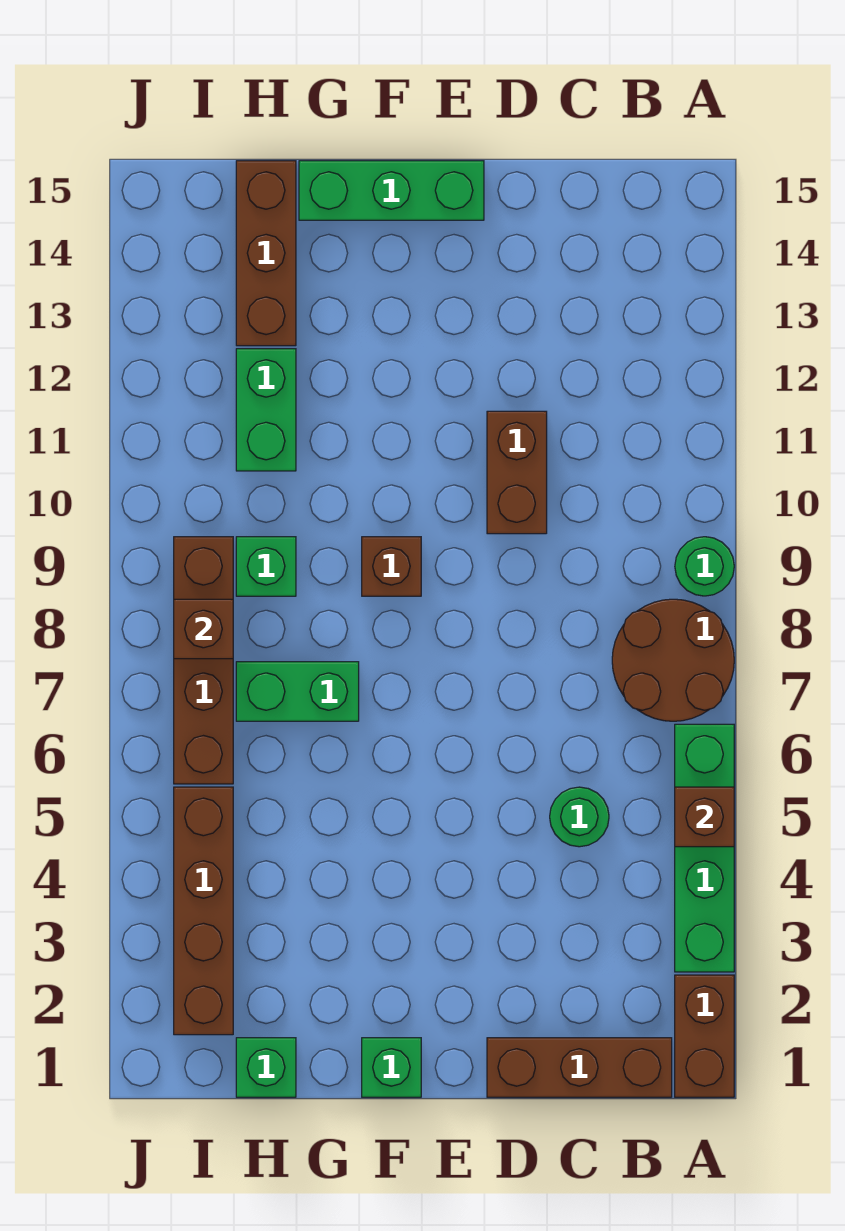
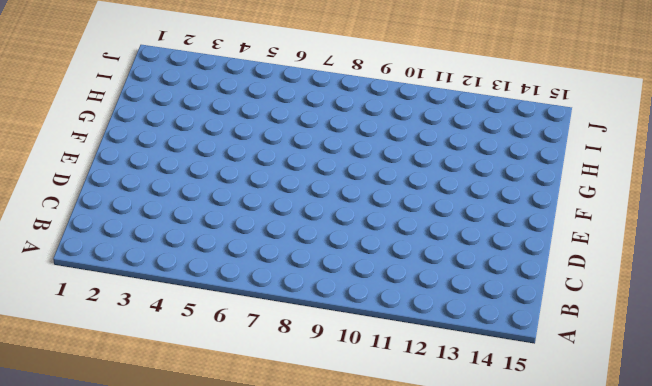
none -> brown 1x2 brick [675,975,734,1097]
none -> green 1x4 brick [675,724,734,972]
none -> brown 2x2 round brick [612,599,734,721]

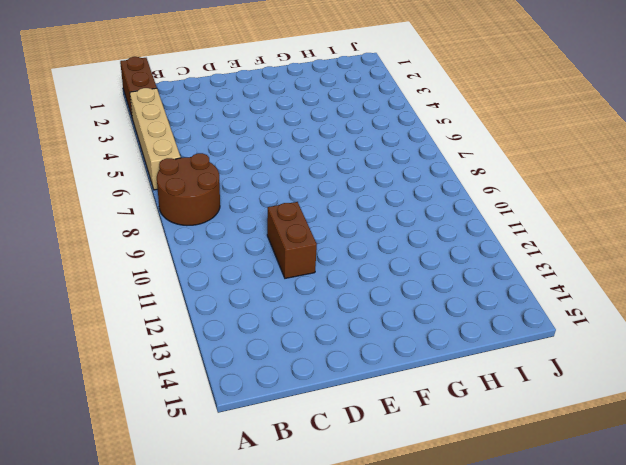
tan 1x4 brick [130,88,181,190] -> green 1x4 brick [675,724,734,972]
none -> green 1x1 round brick [675,537,734,596]
none -> brown 1x3 brick [487,1038,672,1097]
none -> green 1x1 round brick [550,787,609,847]

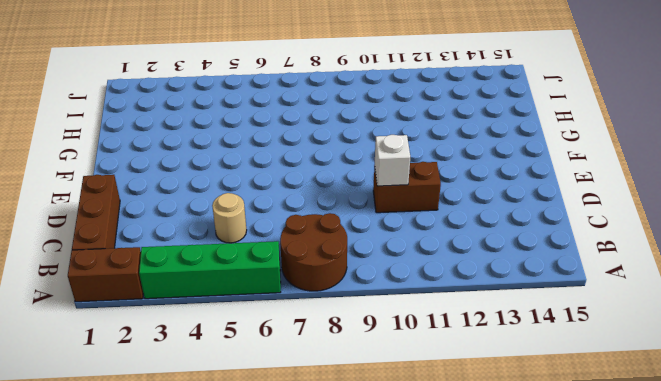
tan 1x1 round brick [212,193,247,243] -> green 1x1 round brick [550,787,609,847]
white 1x1 brick [375,135,410,186] -> none
none -> green 1x1 round brick [675,537,734,596]
none -> green 1x3 brick [299,161,484,220]
none -> green 1x1 brick [362,1038,421,1097]

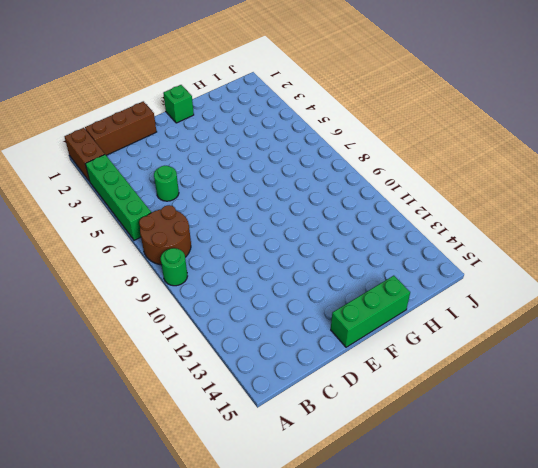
none -> brown 1x2 brick [487,411,547,534]
none -> brown 1x1 brick [362,537,421,596]
none -> green 1x2 brick [236,662,359,721]

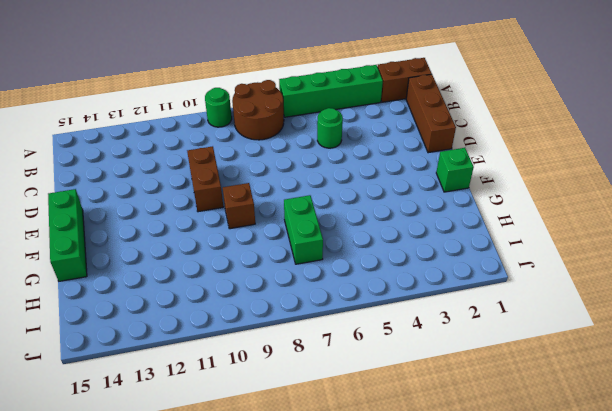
brown 1x2 brick [187,146,223,212] -> brown 1x2 brick turned to [487,411,547,534]
none -> green 1x1 brick [236,1038,296,1097]
none -> green 1x1 brick [236,537,296,596]
none -> green 1x2 brick [236,349,296,471]

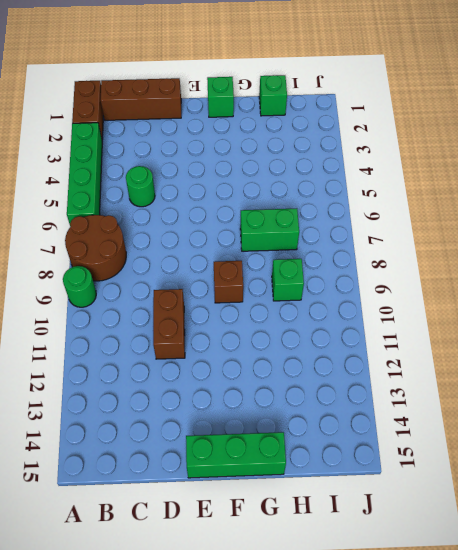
none -> green 1x2 brick [236,349,296,471]
none -> brown 1x3 brick [236,161,296,346]
none -> brown 1x4 brick [174,787,233,1035]

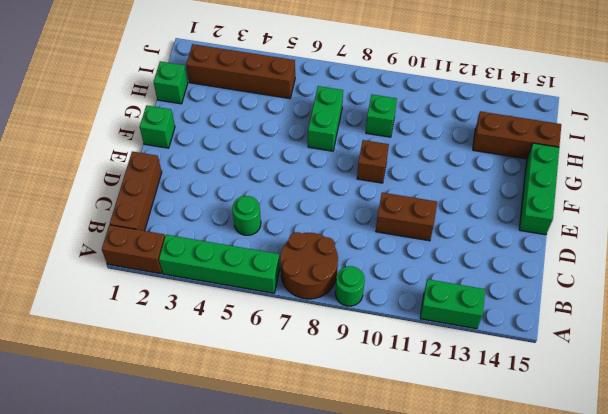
green 1x2 brick [420,279,486,329] -> green 1x2 brick moved to [236,349,296,471]
none -> brown 1x4 brick [174,537,233,784]
none -> brown 1x1 brick [675,787,734,847]
none -> brown 1x1 brick [174,599,233,659]

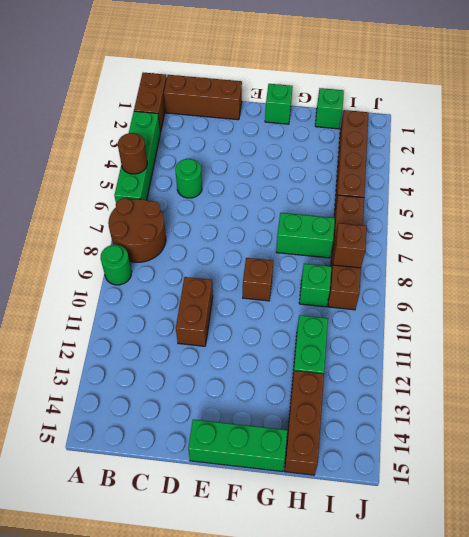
brown 1x1 round brick [118,133,147,174] -> brown 1x1 brick [675,787,734,847]

